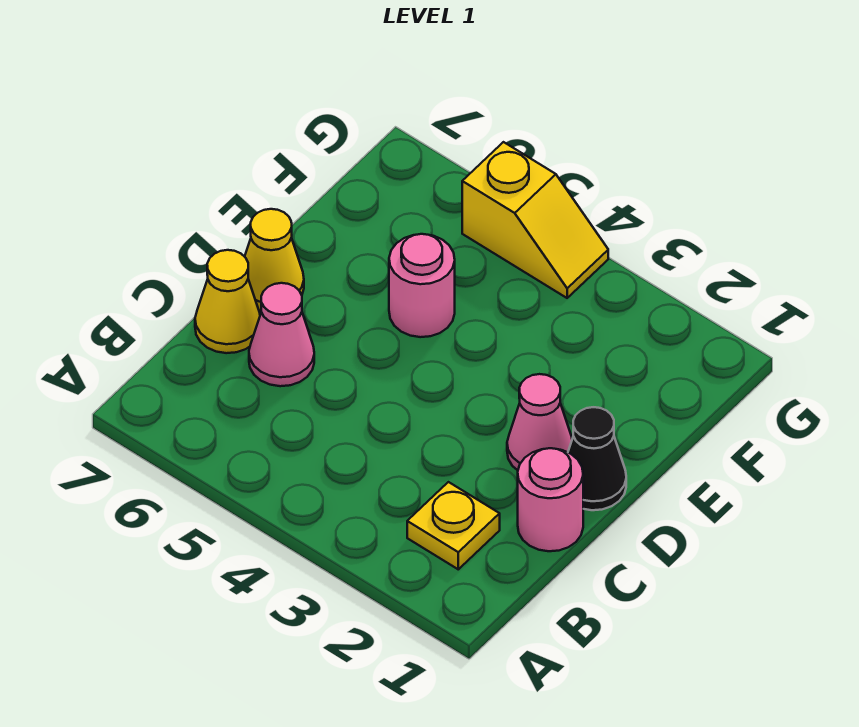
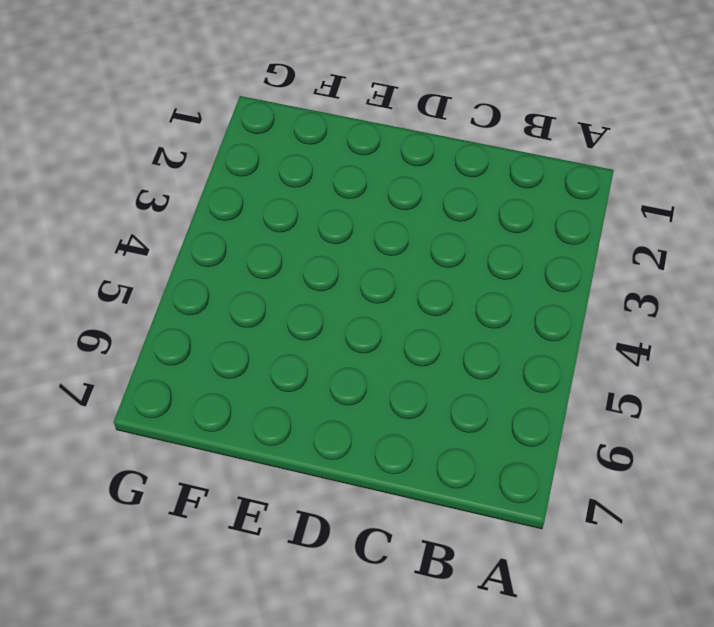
none -> yellow 1x1 plate [407,482,500,569]
none -> pink 1x1 round brick [518,448,583,551]

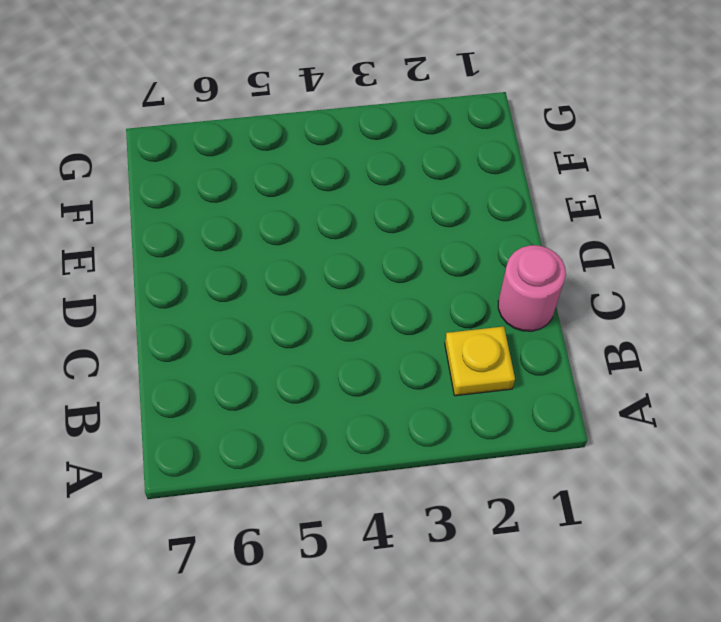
none -> pink 1x1 cone [249,283,314,386]
none -> yellow 1x1 cone [195,250,260,353]

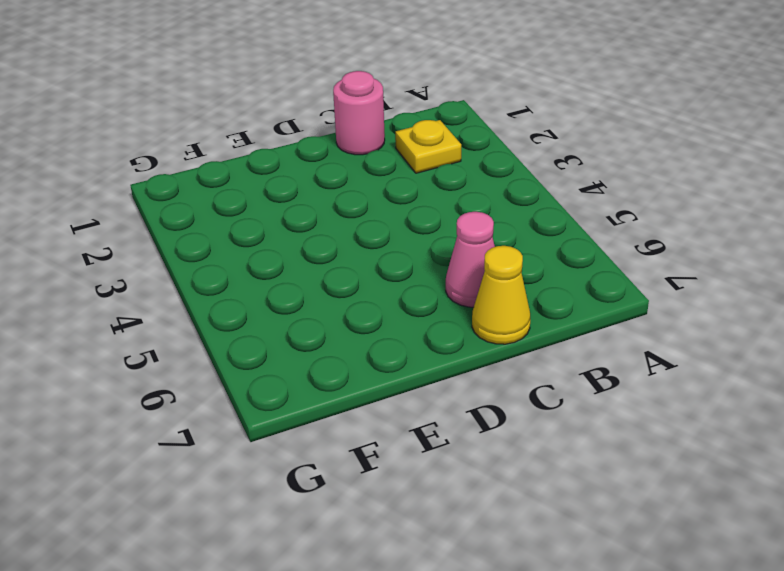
none -> black 1x1 cone [568,407,626,510]
none -> pink 1x1 cone [507,374,572,470]

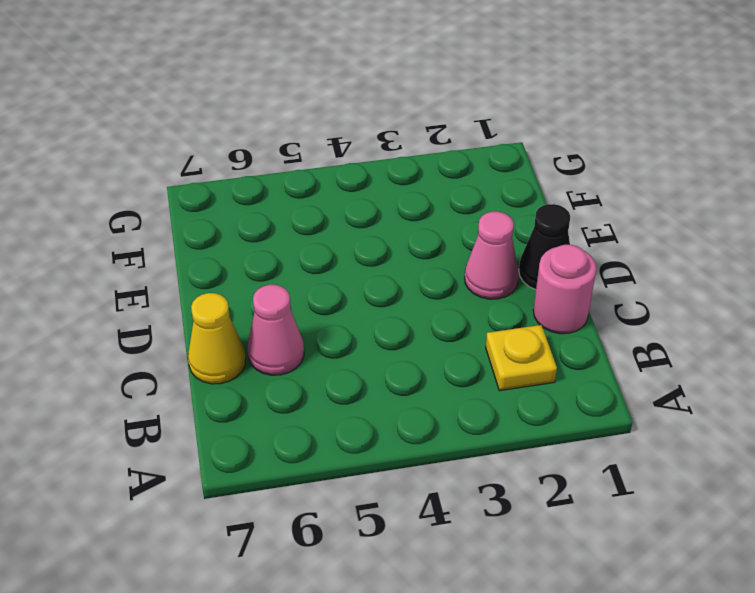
none -> yellow 1x1 cone [245,209,304,311]
none -> pink 1x1 round brick [389,234,455,337]

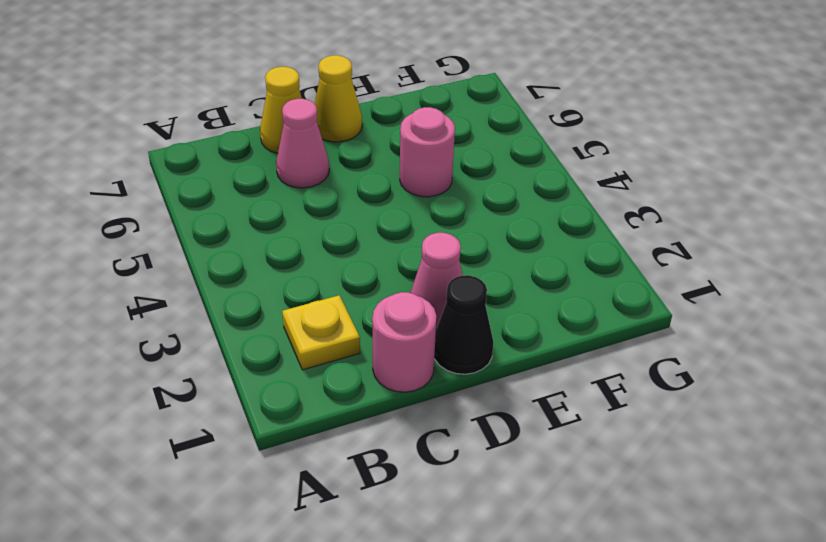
none -> yellow 1x2 slope [462,142,608,298]

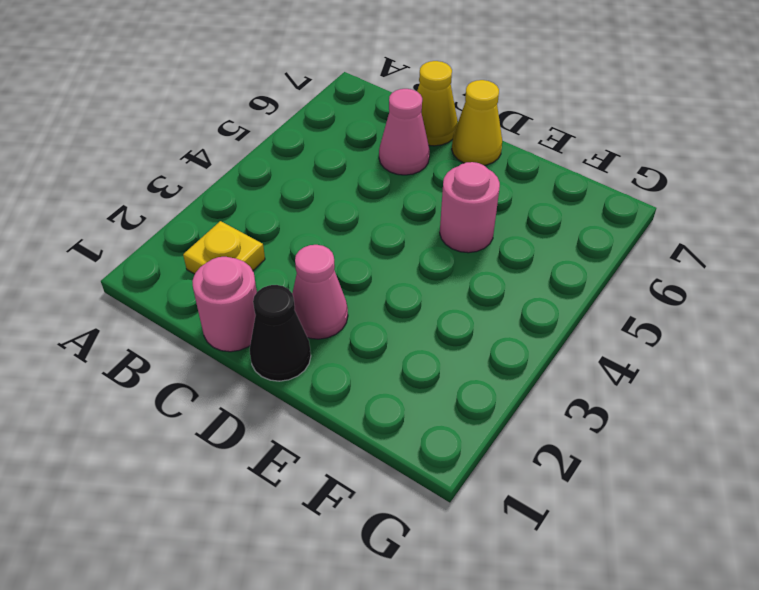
none -> yellow 1x2 slope [462,142,608,298]

